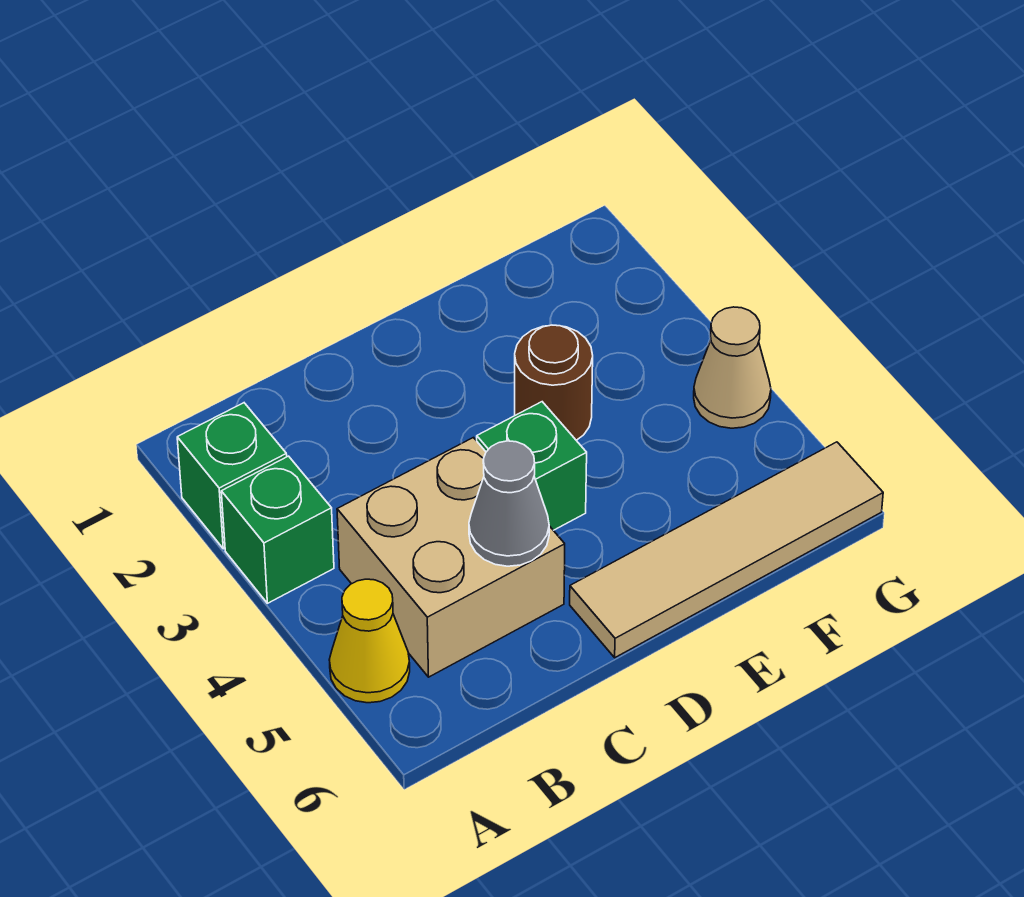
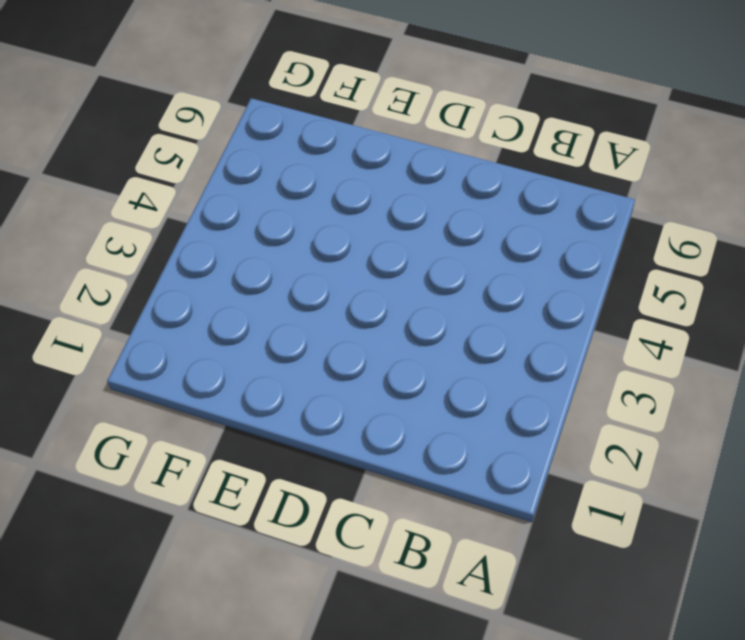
none -> green 1x1 brick [177,403,287,549]
none -> green 1x1 brick [221,456,334,603]

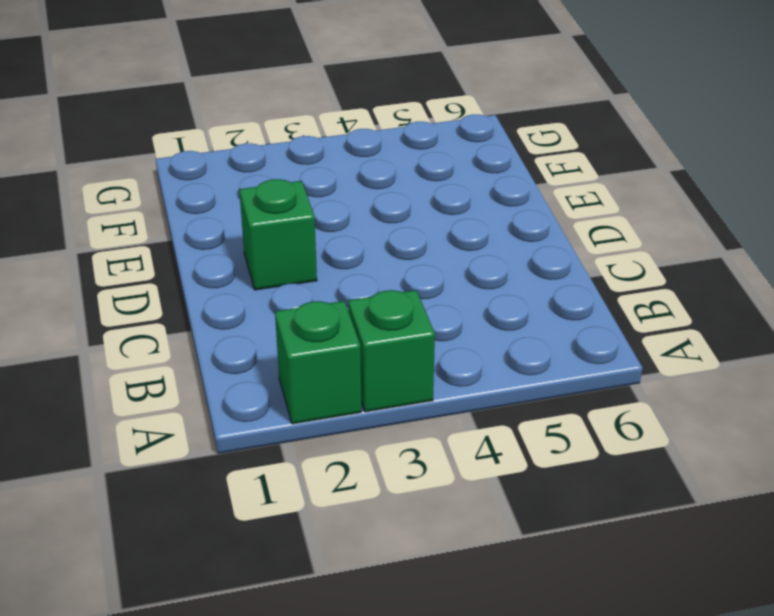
green 1x1 brick [239,179,317,290] -> green 1x1 brick moved to [477,402,587,530]
none -> yellow 1x1 cone [329,579,410,703]
none -> tan 2x2 brick [337,438,565,677]

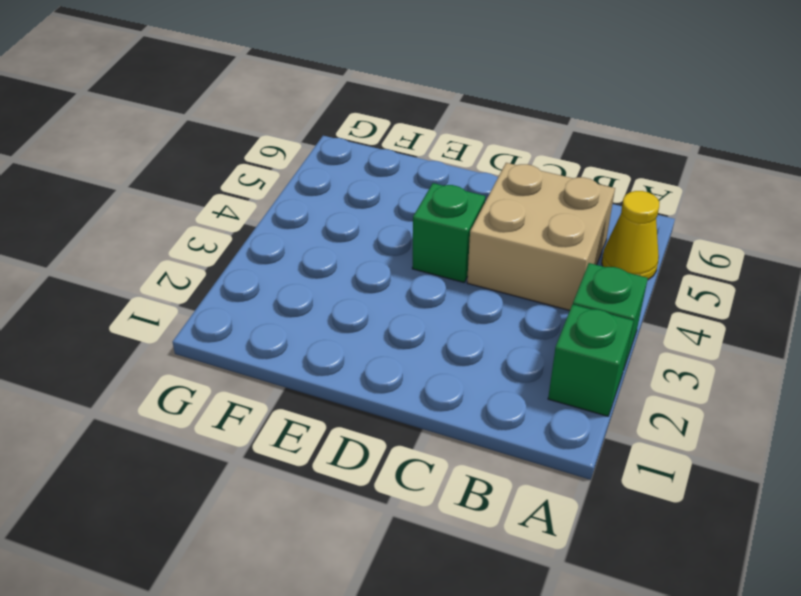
none -> tan 1x4 tile [570,442,883,658]
none -> brown 1x1 round brick [515,325,593,440]

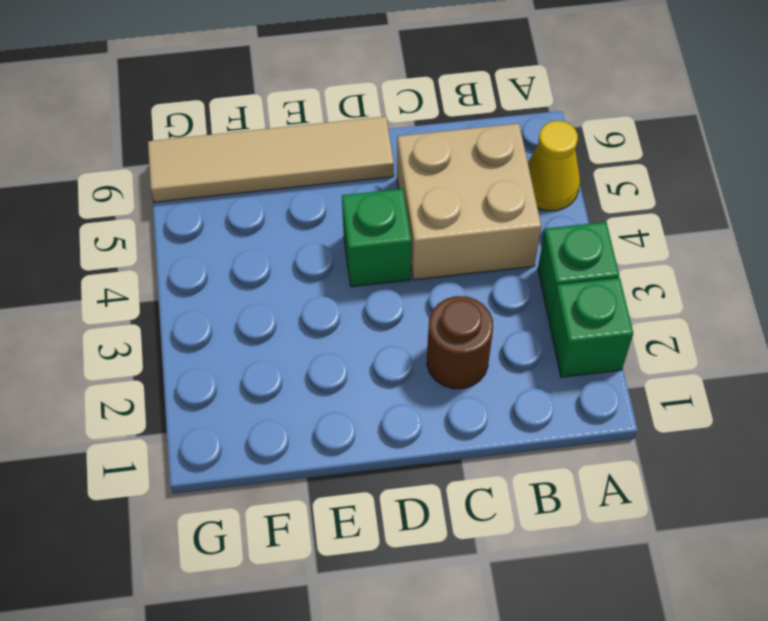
brown 1x1 round brick [427,296,493,389] -> brown 1x1 round brick moved to [515,325,593,440]
none -> tan 1x1 cone [694,307,771,428]
none -> grey 1x1 cone [469,441,549,566]

